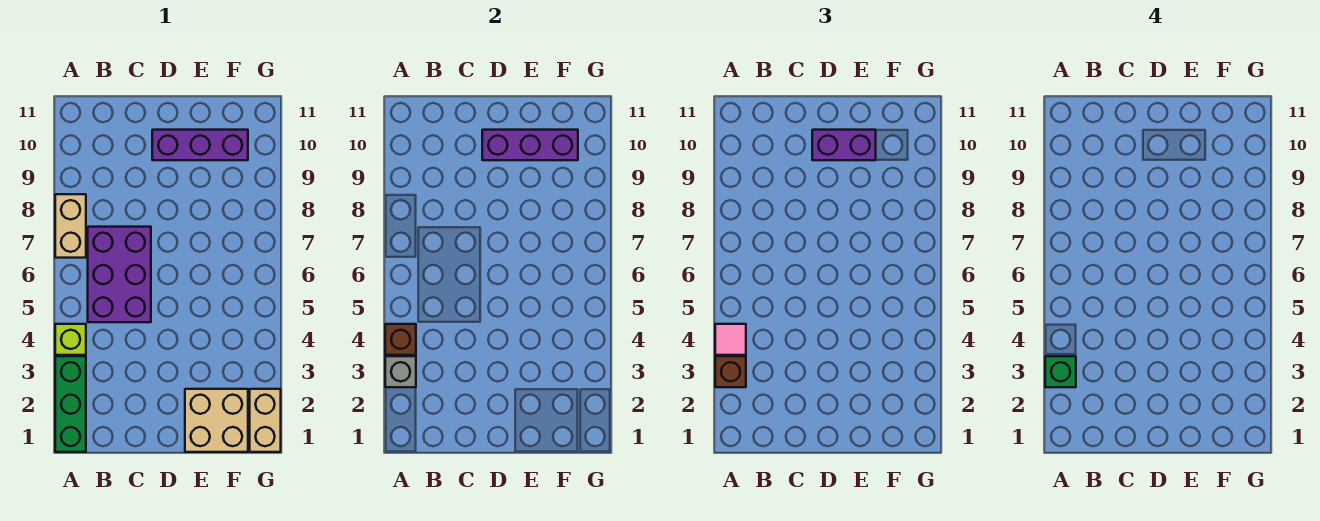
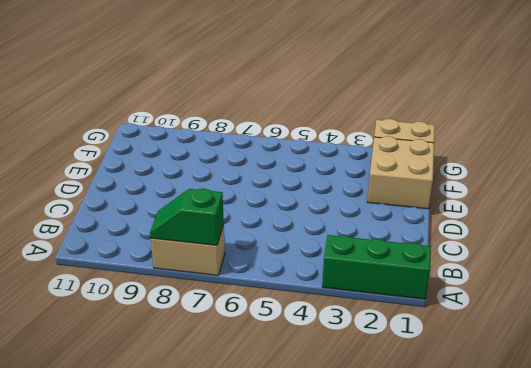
green 1x2 slope [150,189,224,245] -> none
none -> lime 1x1 brick [55,324,86,355]
none -> purple 2x3 brick [88,227,151,322]
none -> purple 1x3 brick [152,130,248,160]

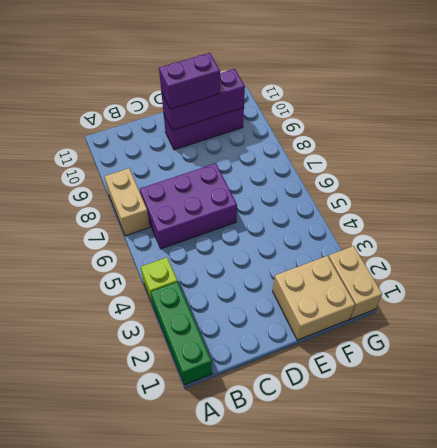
purple 2x3 brick [140,163,237,249] -> purple 2x3 brick turned to [88,227,151,322]
none -> grey 1x1 brick [385,356,416,387]
none -> brown 1x1 brick [385,324,416,355]
none -> brown 1x1 brick [715,356,746,387]

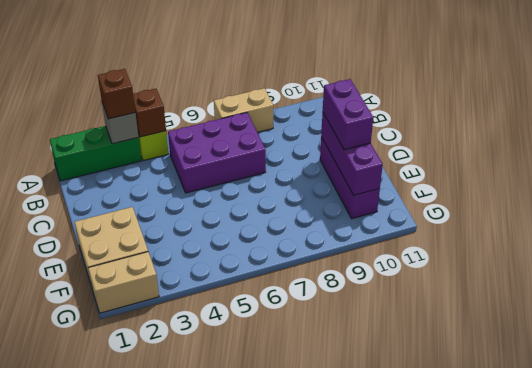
none -> pink 1x1 tile [715,324,746,355]
none -> green 1x1 brick [1045,356,1076,387]

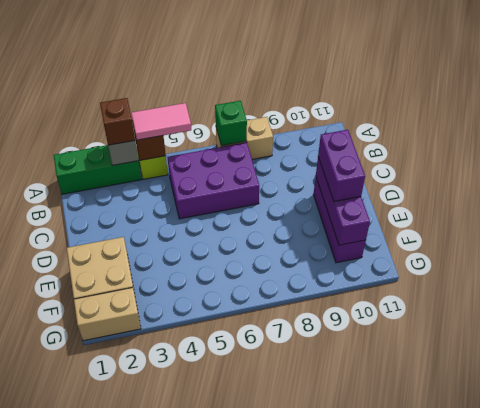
pink 1x2 tile [131,103,191,140] -> pink 1x1 tile [715,324,746,355]
green 1x1 brick [215,101,247,146] -> green 1x1 brick moved to [1045,356,1076,387]

